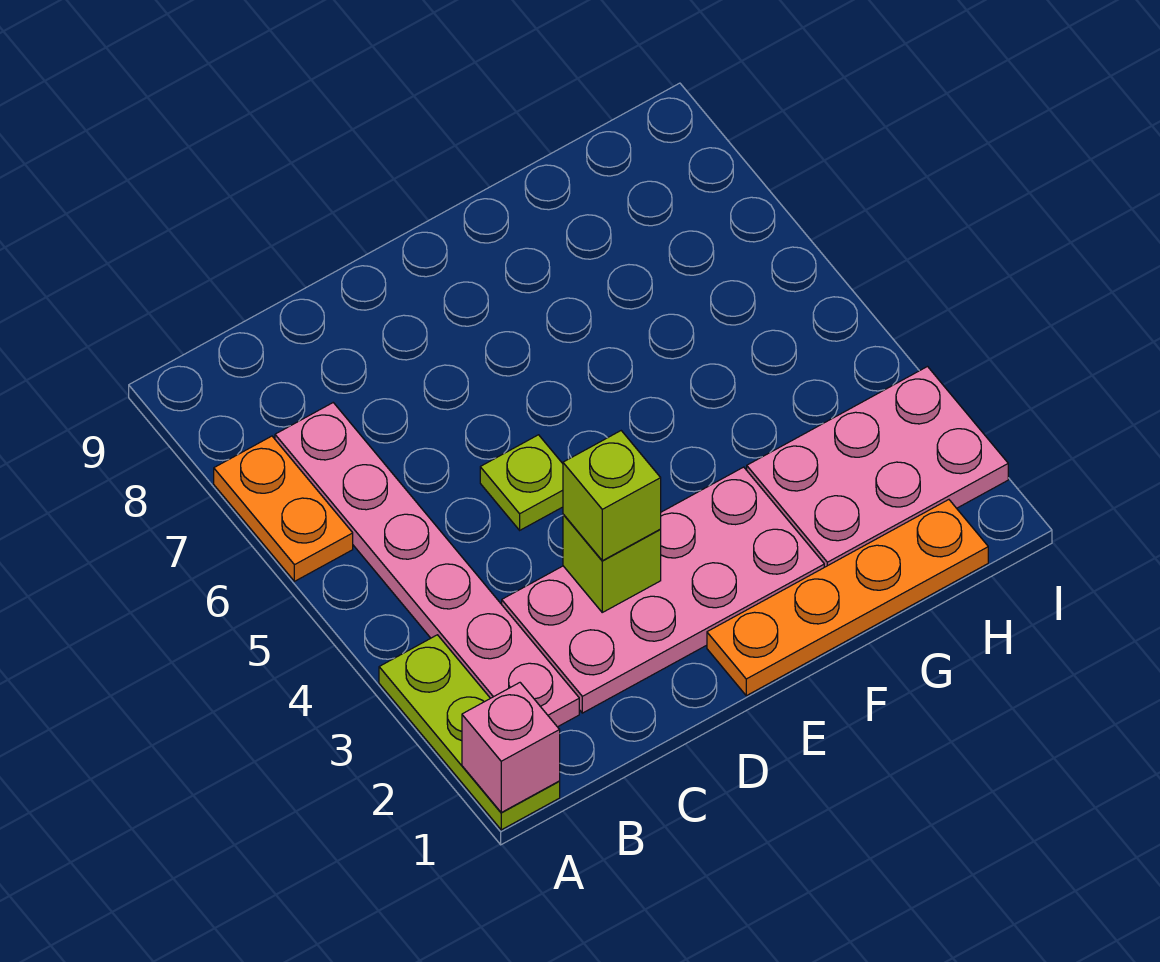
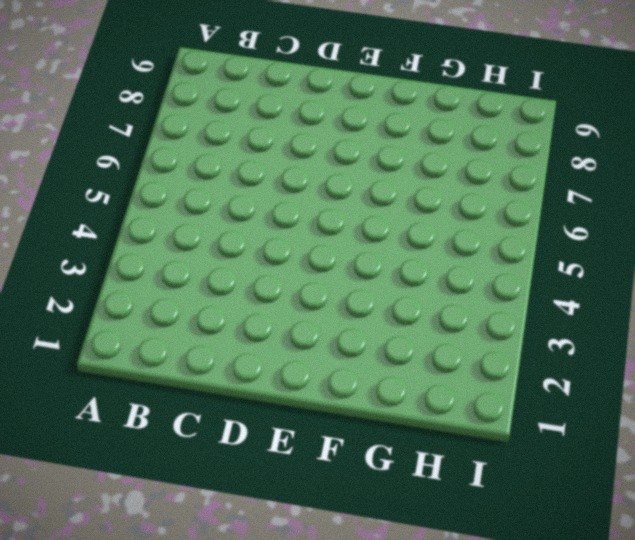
none -> lime 1x3 plate [379,635,560,830]
none -> orange 1x2 plate [214,436,353,581]

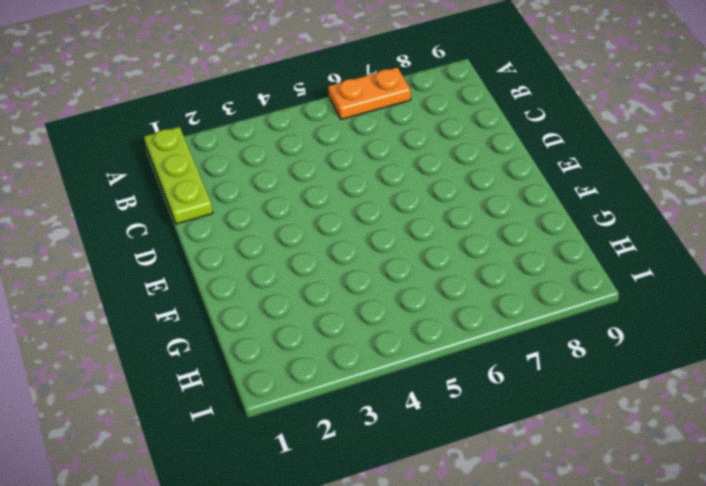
lime 1x3 plate [144,127,213,224] -> lime 1x3 plate turned to [379,635,560,830]
none -> pink 1x6 plate [275,403,579,727]
none -> pink 2x4 plate [502,467,824,713]

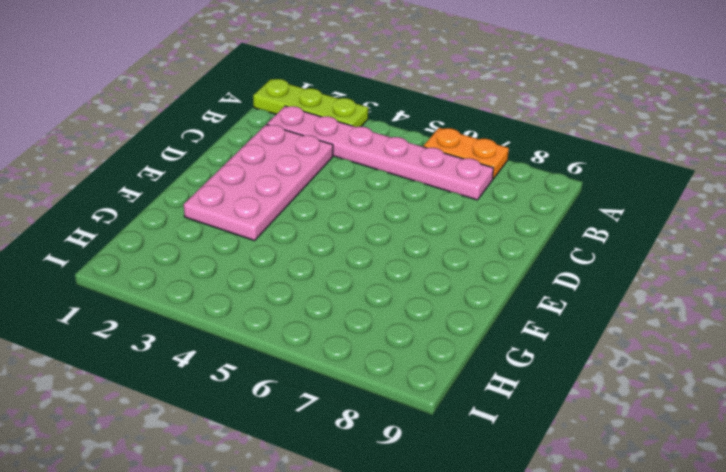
none -> lime 1x1 plate [480,435,563,530]
none -> orange 1x4 plate [707,500,988,696]

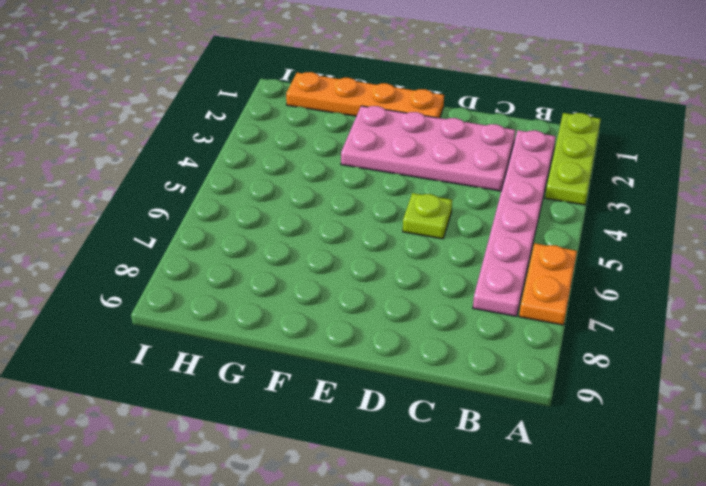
none -> pink 2x3 plate [747,367,1008,567]
none -> pink 1x1 brick [462,683,560,812]

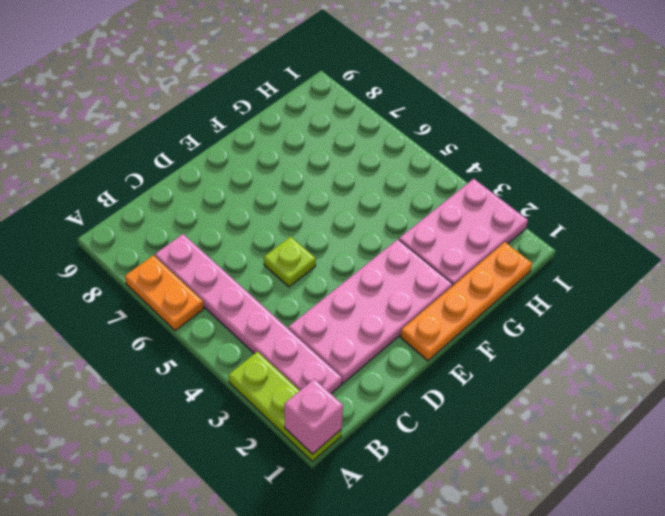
none -> lime 1x1 brick [563,514,661,612]
none -> lime 1x1 brick [563,431,661,561]

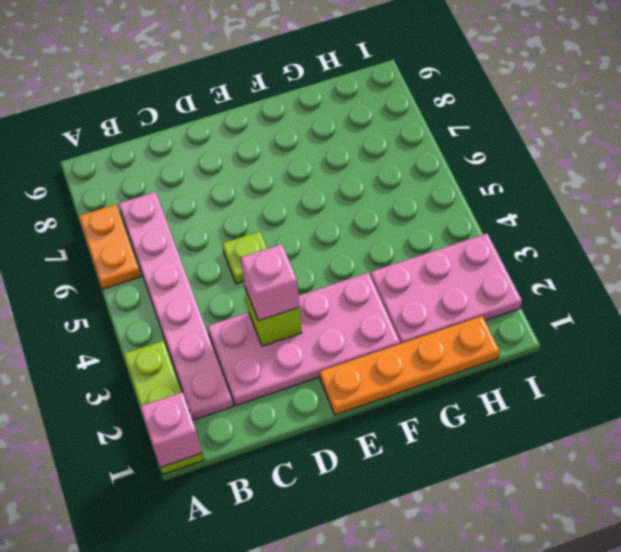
pink 1x1 brick [240,244,299,321] -> lime 1x1 brick [563,431,661,561]

